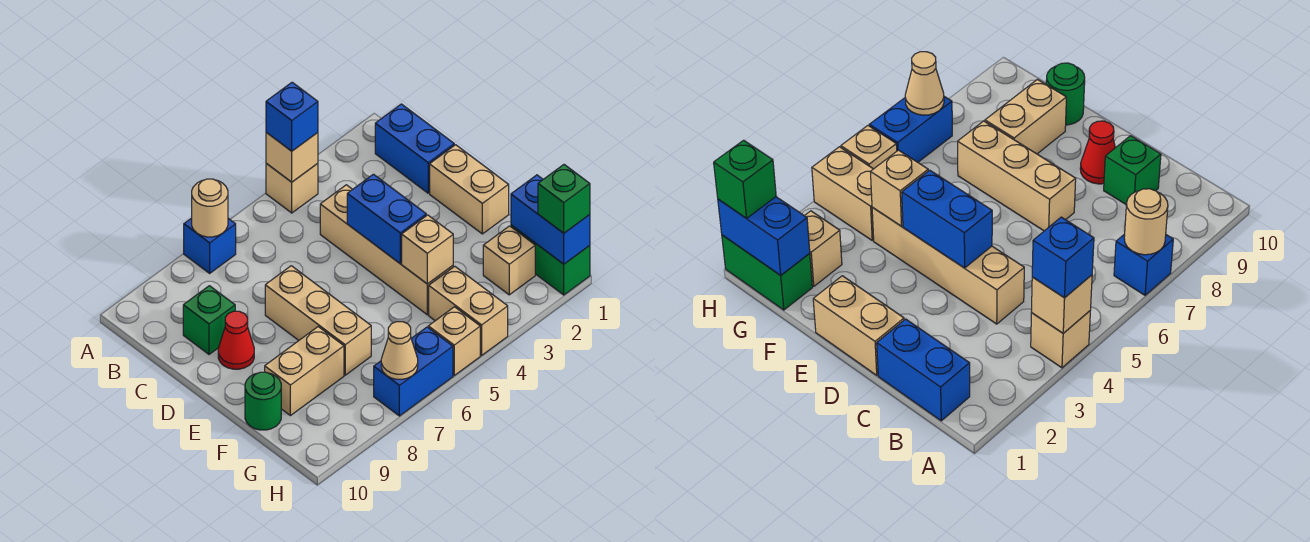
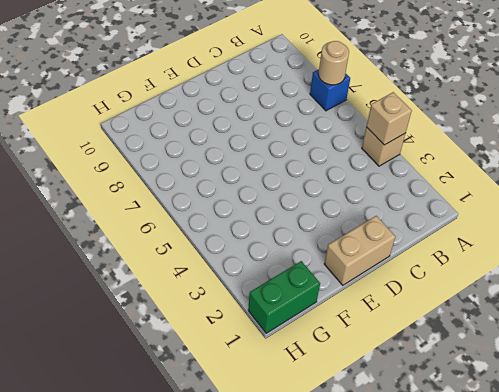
none -> blue 1x2 brick [375,104,454,193]
none -> tan 1x4 brick [320,185,453,315]
none -> green 1x1 brick [183,286,235,354]

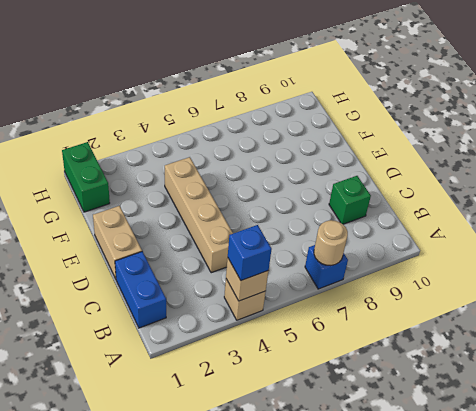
none -> tan 1x3 brick [265,266,371,375]
none -> red 1x1 cone [218,311,254,369]
none -> tan 1x2 brick [265,327,344,416]

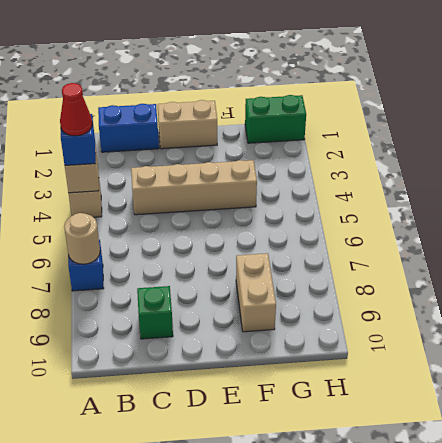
red 1x1 cone [60,83,92,136] -> red 1x1 cone moved to [218,311,254,369]
none -> tan 1x3 brick [265,266,371,375]
none -> green 1x1 round brick [245,372,281,430]
none -> tan 1x1 brick [483,226,535,295]

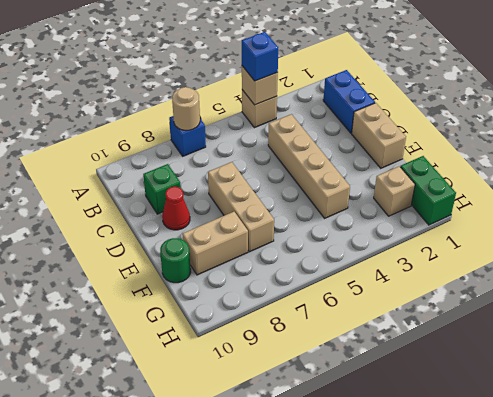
none -> tan 1x2 brick [429,266,508,355]
none -> tan 1x1 brick [428,307,480,375]
none -> blue 1x2 brick [374,327,453,416]

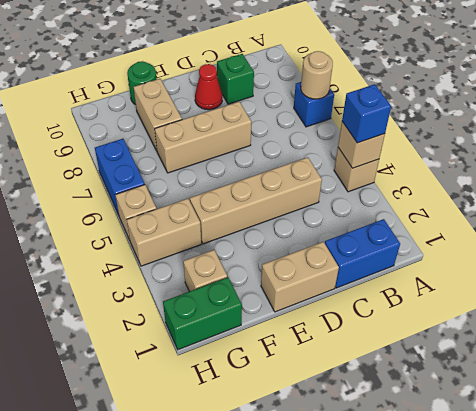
none -> blue 1x2 brick [347,174,426,263]
none -> tan 1x1 brick [402,215,453,284]
none -> blue 1x2 brick [511,175,590,264]

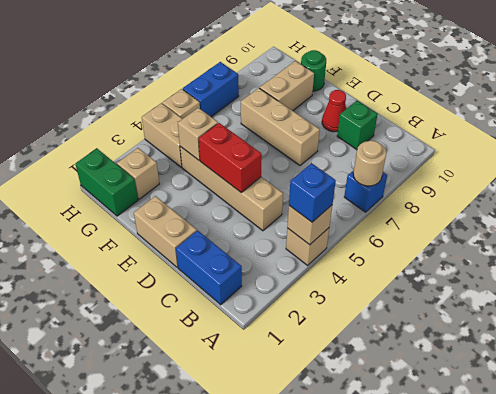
red 1x2 brick [199,123,262,193] -> blue 1x2 brick [347,174,426,263]
none -> blue 1x2 brick [511,175,590,264]
none -> tan 1x1 cone [381,322,418,379]
none -> green 1x1 brick [538,165,590,233]

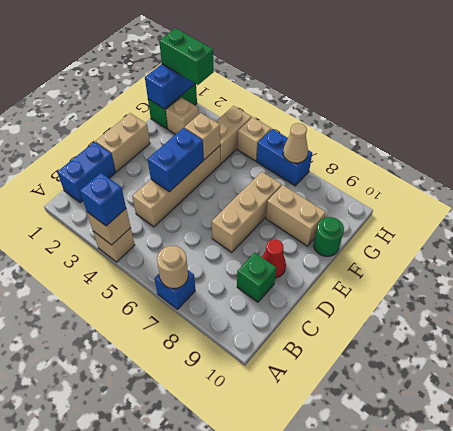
green 1x2 brick [159,28,214,85] -> green 1x1 brick [538,165,590,233]

